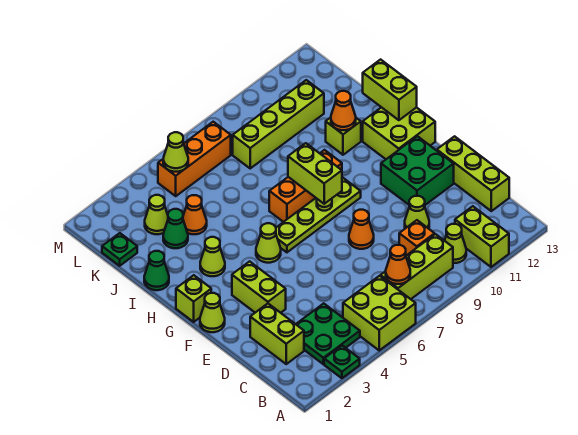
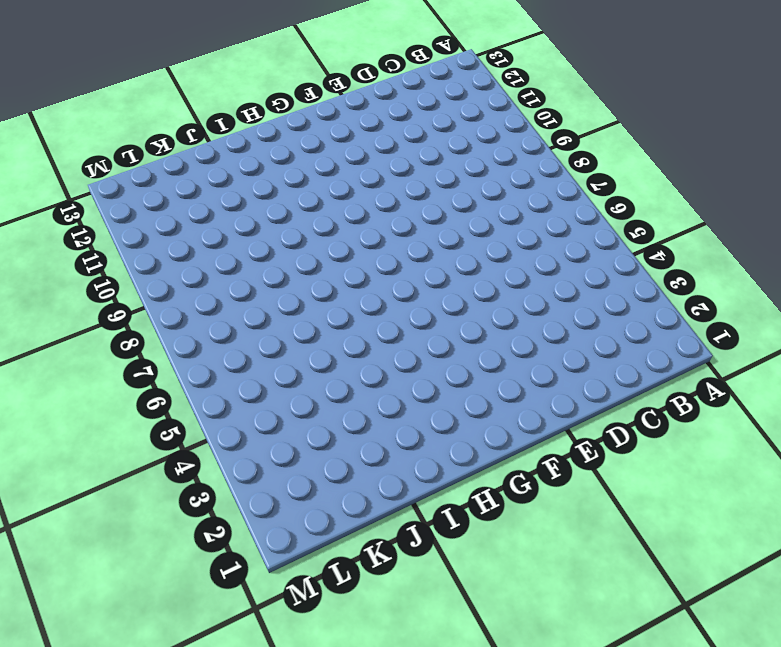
none -> green 1x1 plate [324,346,360,378]
none -> lime 2x2 brick [343,276,416,350]
none -> lime 1x2 brick [455,206,509,267]
none -> green 2x2 plate [296,303,360,364]

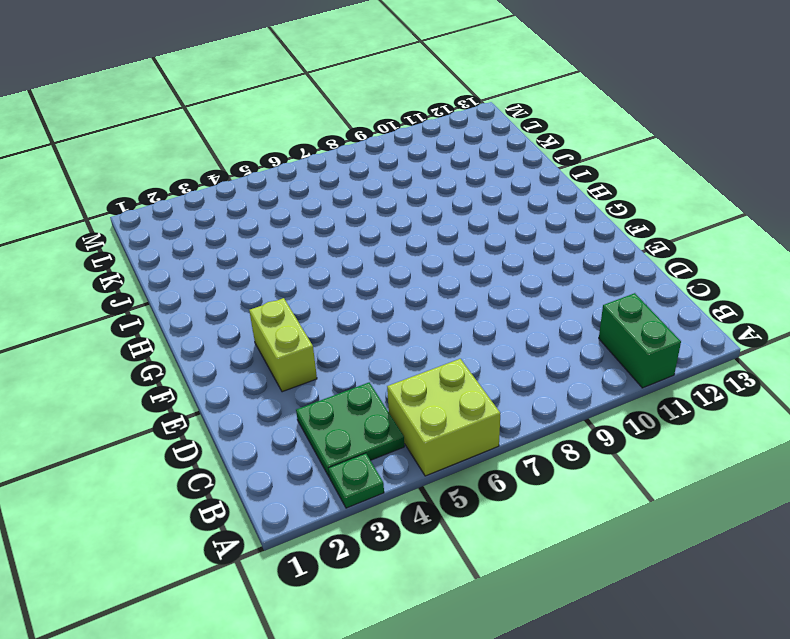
green 1x2 brick [599,293,681,388] -> lime 1x2 brick [455,206,509,267]
none -> lime 1x3 brick [380,234,453,299]
none -> lime 1x1 cone [444,224,466,263]
none -> lime 1x2 brick [250,304,304,364]
none -> orange 1x1 brick [399,220,435,256]

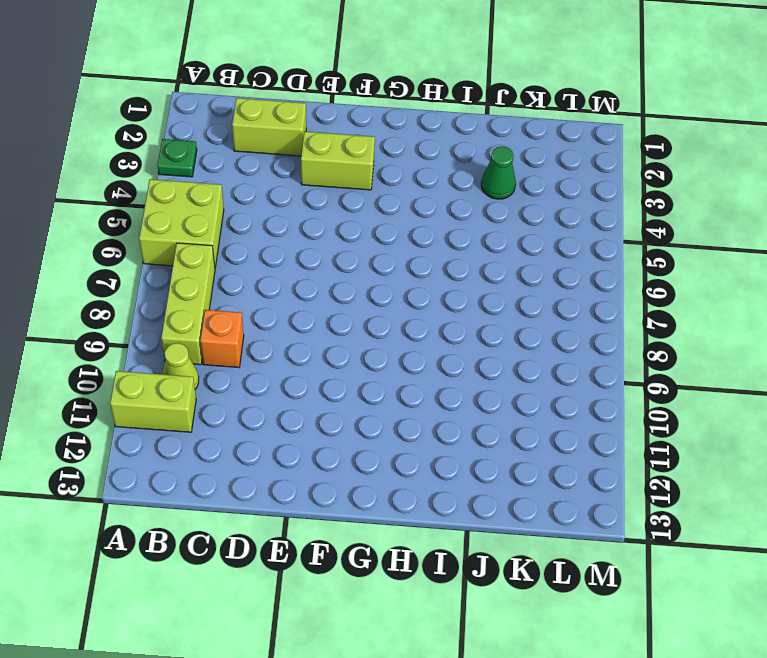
none -> green 2x2 plate [296,303,360,364]
none -> lime 1x3 brick [437,136,509,211]
none -> lime 1x1 cone [405,196,429,229]
none -> orange 1x1 cone [349,210,374,249]

